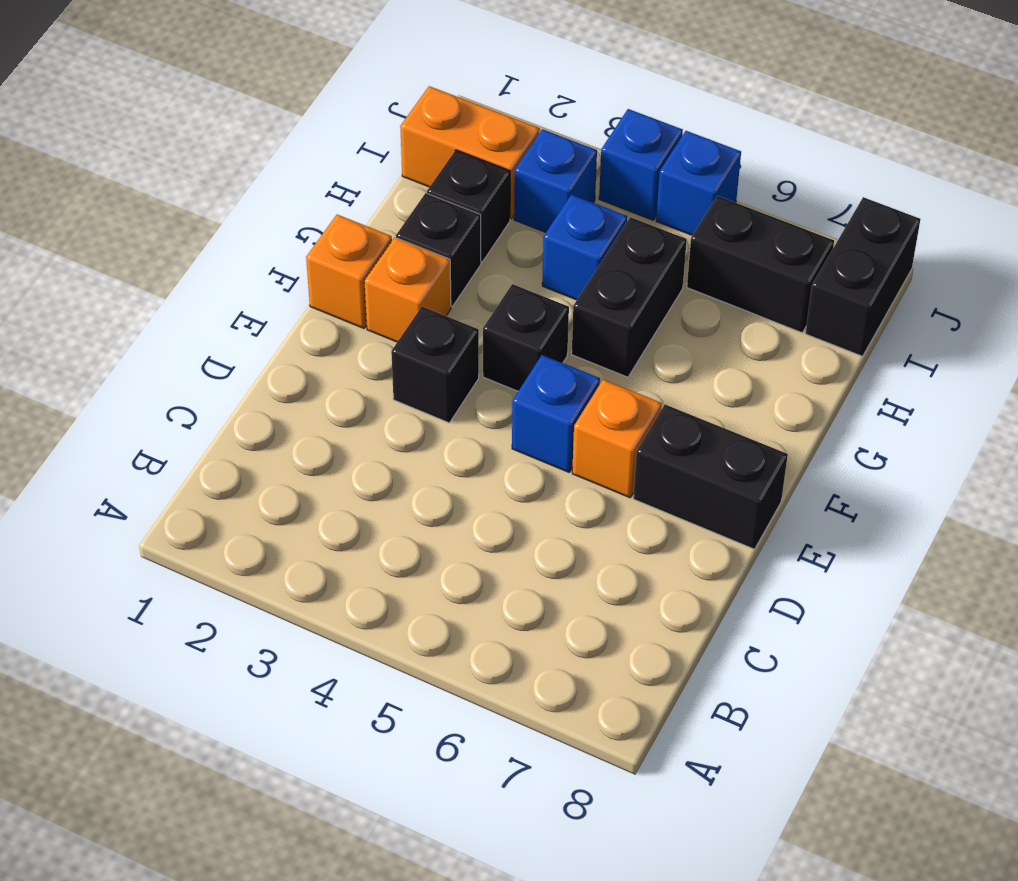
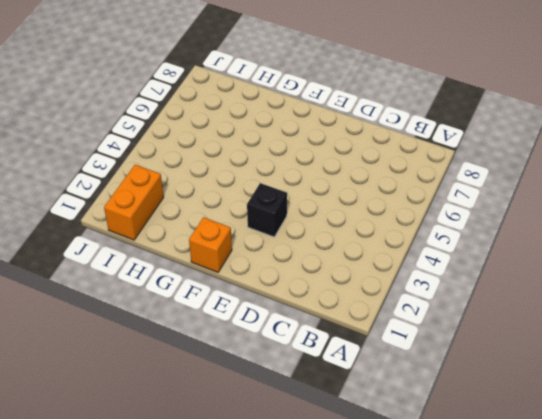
none -> blue 1x1 brick [512,355,600,472]
none -> orange 1x1 brick [572,380,662,498]
none -> black 1x2 brick [633,405,788,549]

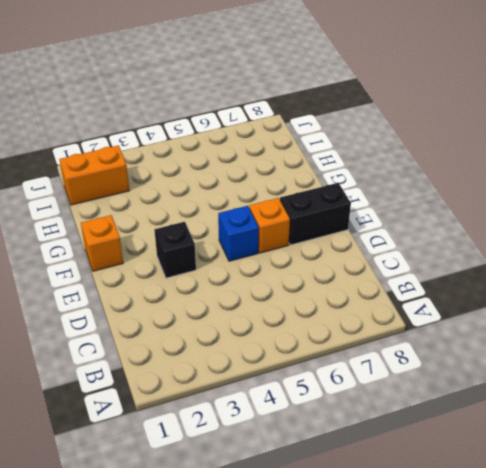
none -> orange 1x1 brick [364,237,451,342]
none -> black 1x1 brick [483,284,569,391]
none -> black 1x1 brick [396,193,481,306]

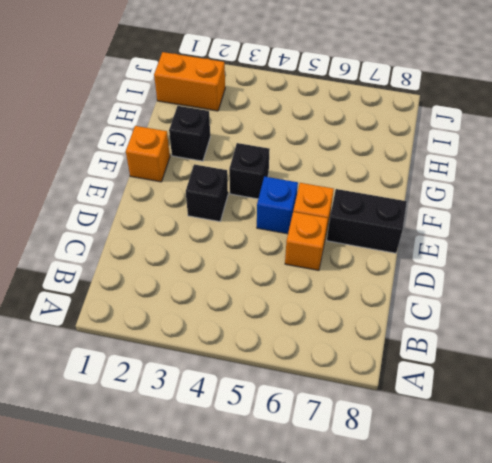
orange 1x1 brick [285,212,328,270] -> orange 1x1 brick moved to [364,237,451,342]
none -> black 1x2 brick [572,217,687,377]
none -> black 1x1 brick [427,150,510,262]
none -> blue 1x1 brick [542,195,627,300]

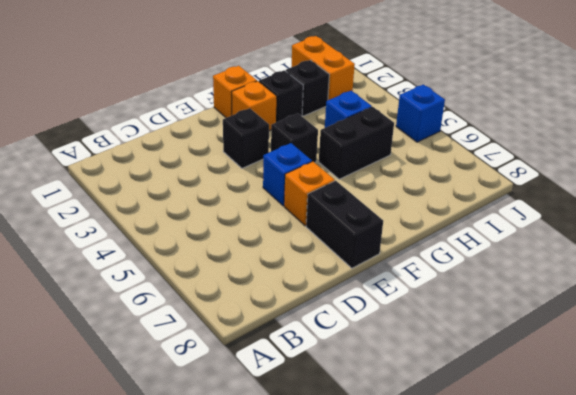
none -> blue 1x1 brick [514,129,597,232]
none -> black 1x2 brick [687,196,834,333]
none -> black 1x2 brick [805,197,920,356]

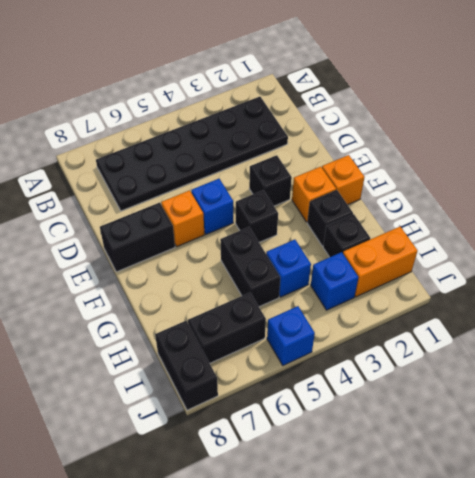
black 2x6 plate [96,97,288,211] -> none
none -> blue 1x1 brick [599,109,683,220]

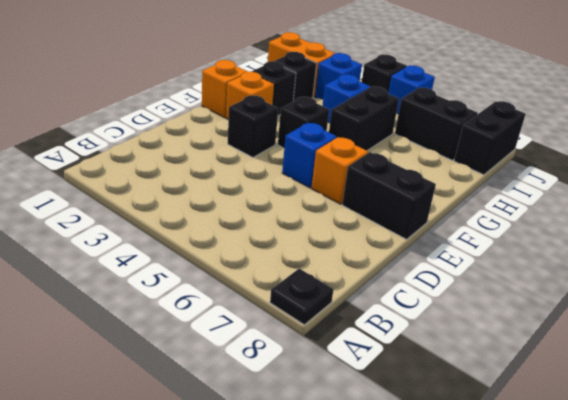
black 1x1 plate [270,269,334,325] -> none
black 1x1 brick [362,54,407,92] -> blue 1x1 brick [599,109,683,220]

